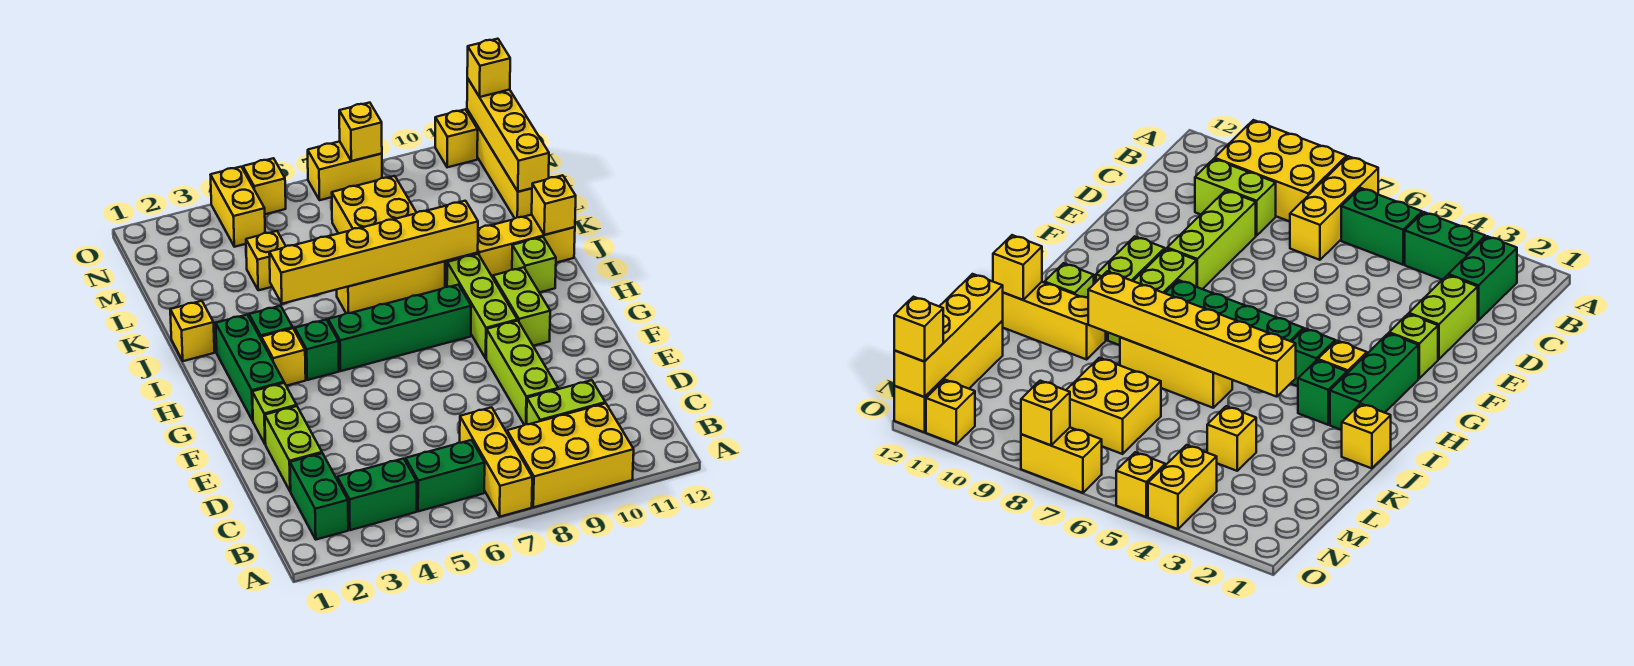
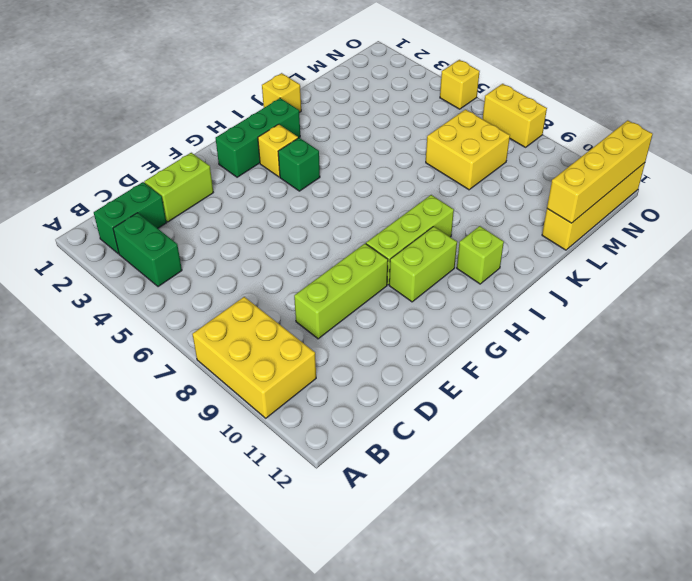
none -> yellow 1x3 brick [460,407,532,517]
none -> green 1x2 brick [406,440,485,511]
none -> lime 1x2 brick [527,380,605,424]
none -> lime 1x1 brick [252,383,297,444]

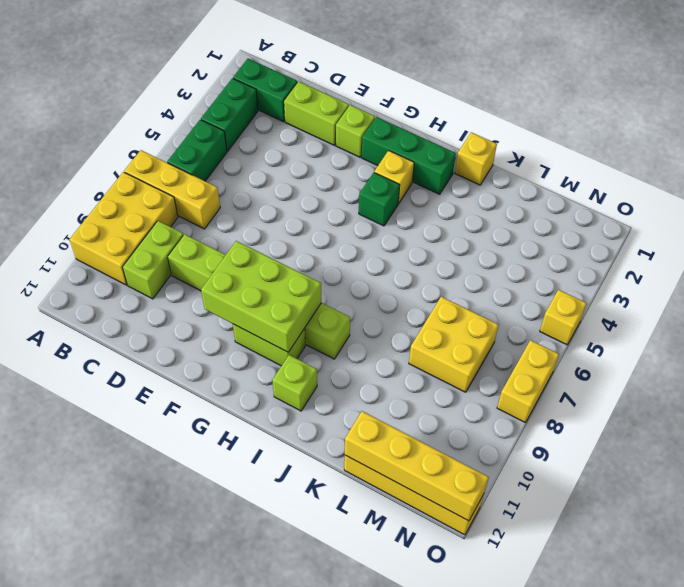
lime 2x3 brick [201,241,321,352] -> none
none -> green 1x4 brick [328,285,471,371]
none -> green 1x1 brick [249,306,293,338]
none -> yellow 1x3 brick [337,261,445,313]
none -> yellow 1x3 brick [467,215,575,278]

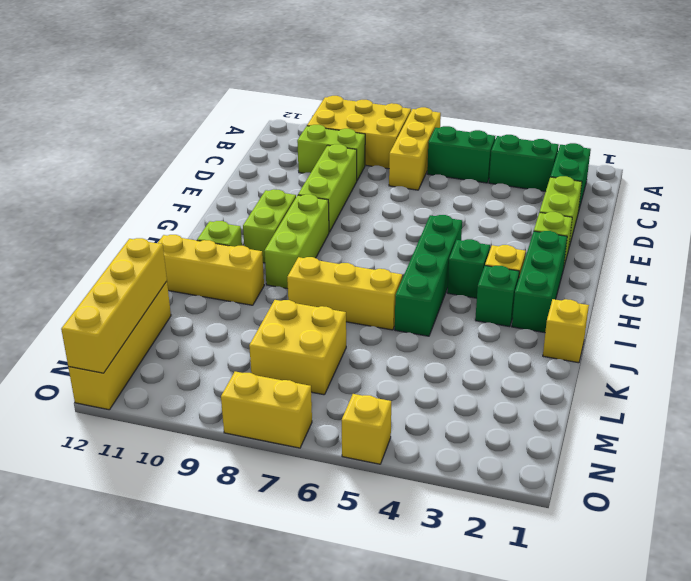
green 1x4 brick [395,215,462,336] -> green 1x4 brick turned to [328,285,471,371]
none -> yellow 1x1 brick [246,231,286,290]
none -> yellow 1x2 brick [211,167,265,247]
none -> yellow 1x1 brick [435,109,478,167]
none -> yellow 1x6 brick [269,201,478,304]

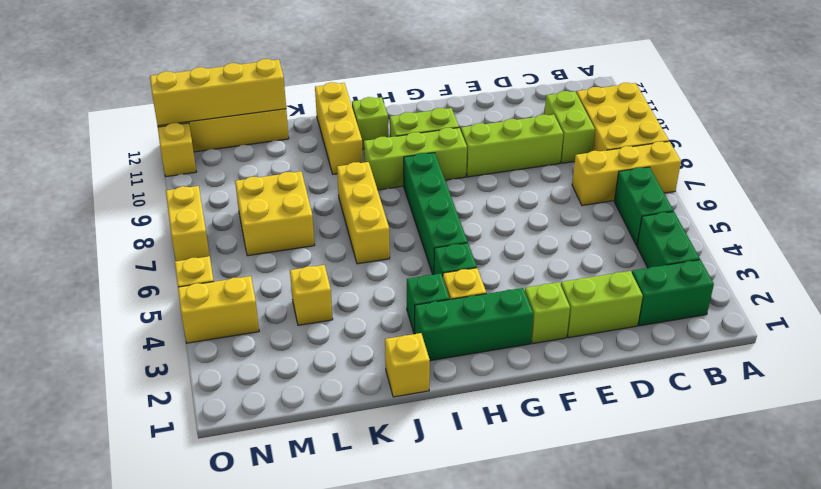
none -> yellow 1x6 brick [269,201,478,304]
none -> yellow 1x1 brick [532,175,576,235]
none -> yellow 1x1 brick [339,103,382,161]
none -> yellow 1x1 brick [467,39,510,97]

